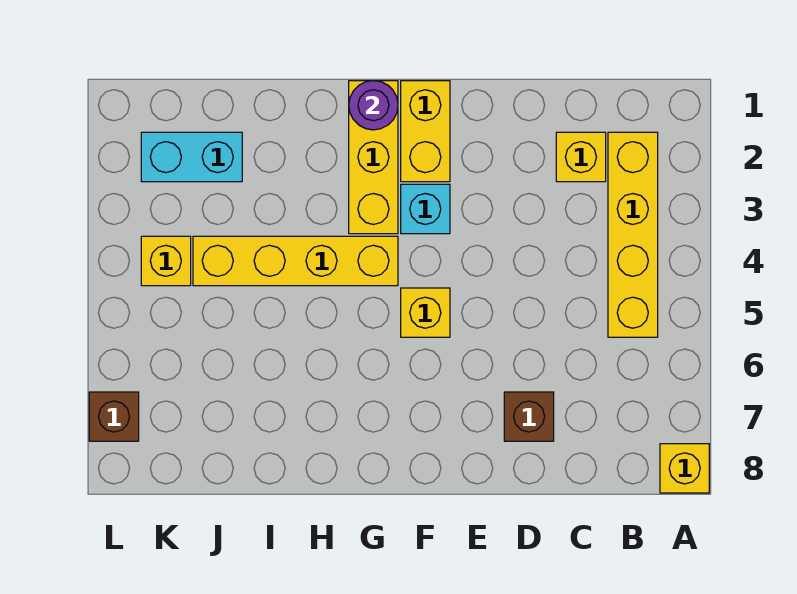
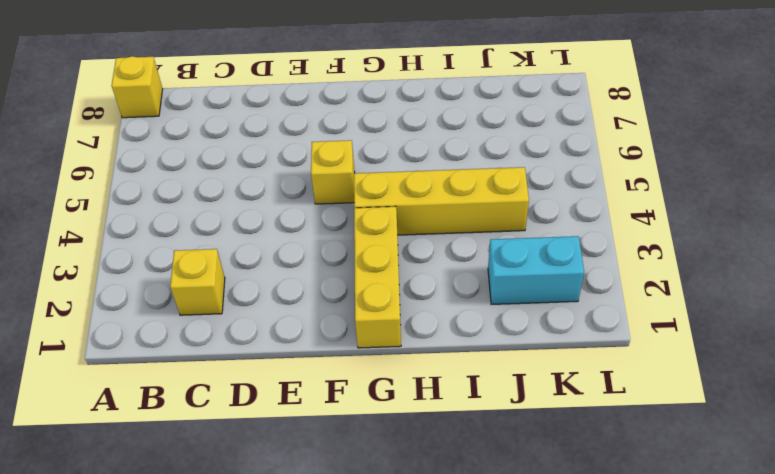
none -> yellow 1x4 brick [608,132,658,337]
none -> brown 1x1 brick [504,392,554,441]
none -> yellow 1x2 brick [401,81,450,182]

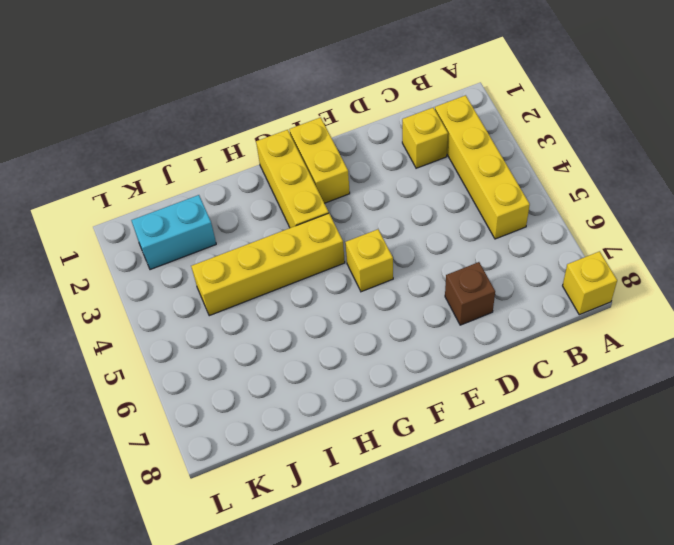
none -> cyan 1x1 brick [401,184,450,234]
none -> yellow 1x1 brick [141,236,191,286]
none -> brown 1x1 brick [89,392,139,441]

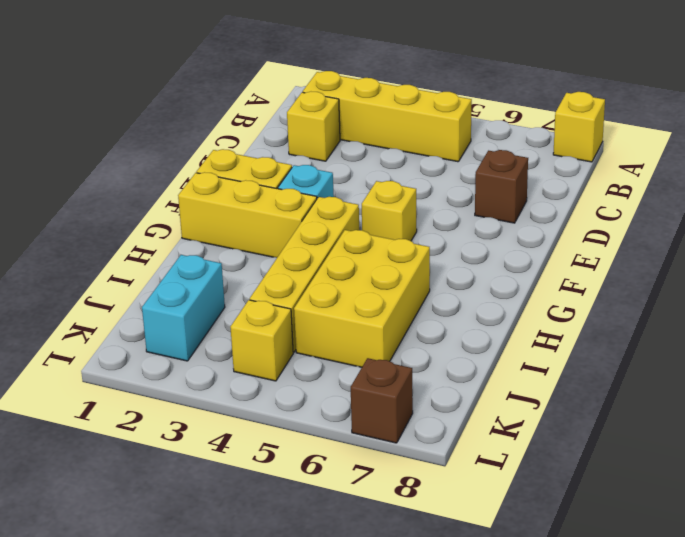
yellow 2x3 brick [294,230,430,367] -> none
none -> purple 1x1 round brick [349,81,398,130]

